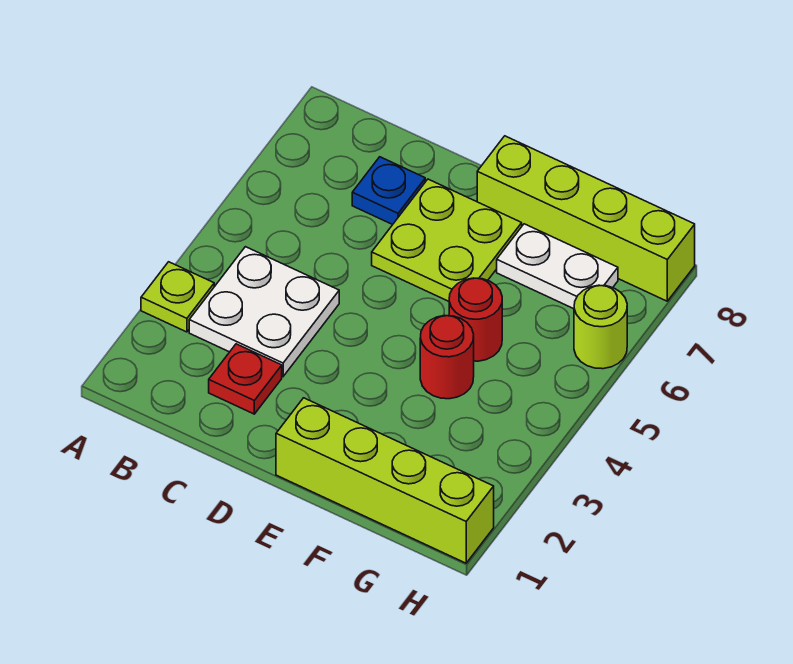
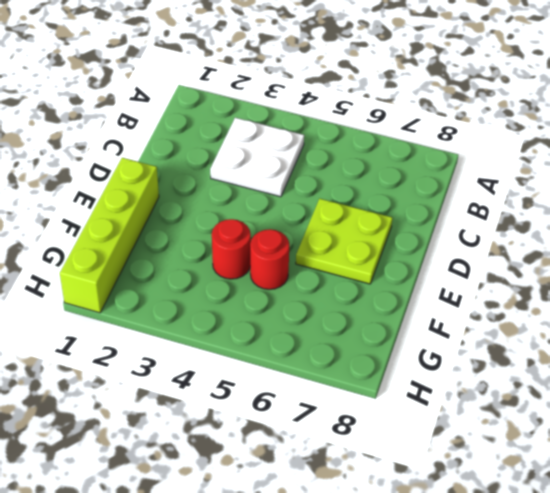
none -> lime 1x1 plate [141,262,214,332]
none -> red 1x1 plate [209,344,282,414]

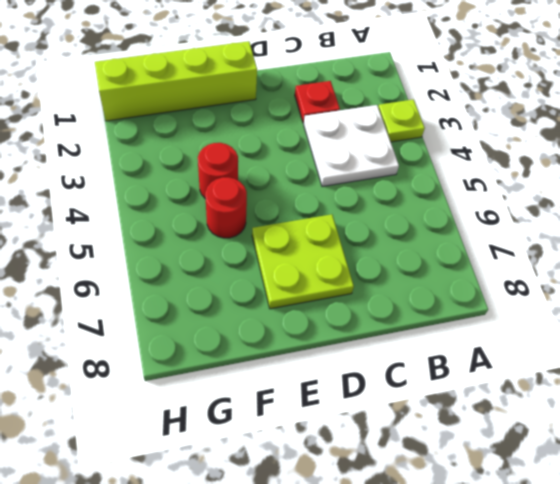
none -> blue 1x1 plate [352,157,425,225]
none -> lime 1x4 brick [477,136,695,301]

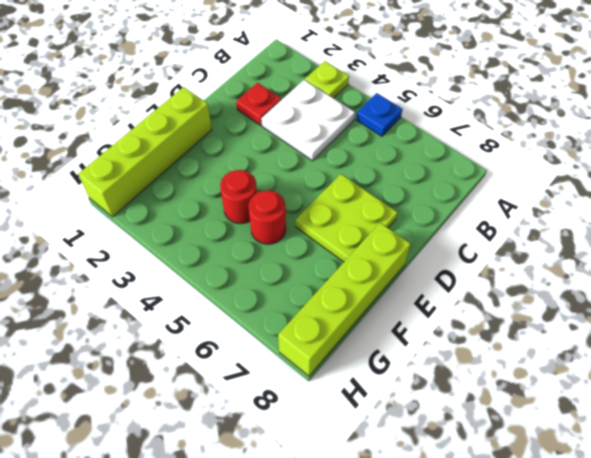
blue 1x1 plate [356,93,402,136] -> blue 1x1 plate moved to [352,157,425,225]
none -> white 1x2 plate [497,224,618,309]
none -> lime 1x1 round brick [574,285,627,369]

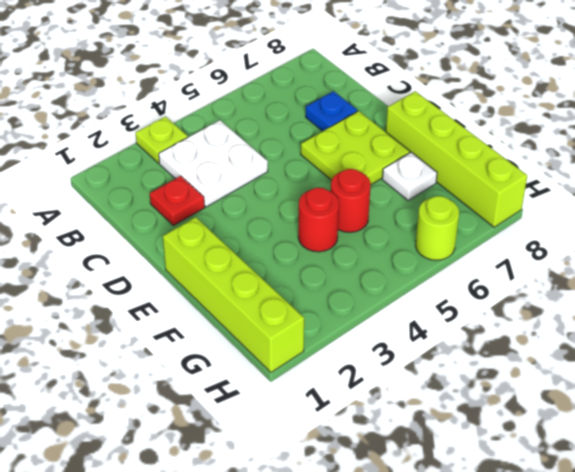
white 1x1 plate [382,152,437,201] -> white 1x2 plate [497,224,618,309]

